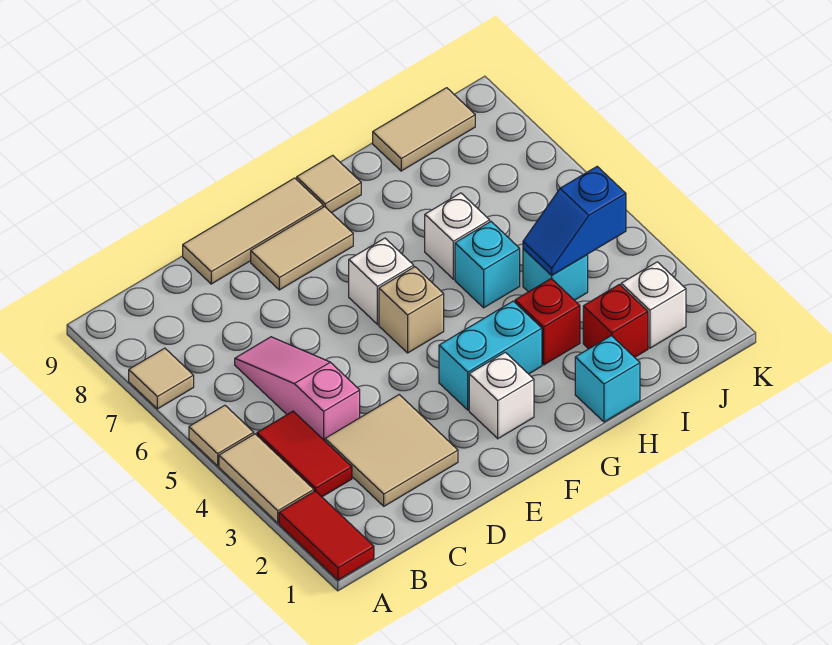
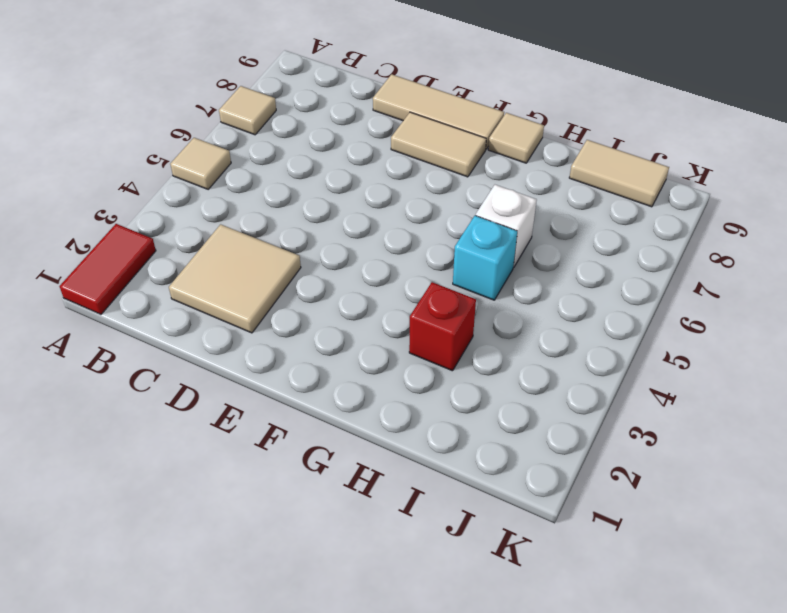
none -> tan 1x2 tile [219,434,314,523]
none -> red 1x2 tile [257,411,352,497]
none -> pink 1x3 slope [235,337,360,441]

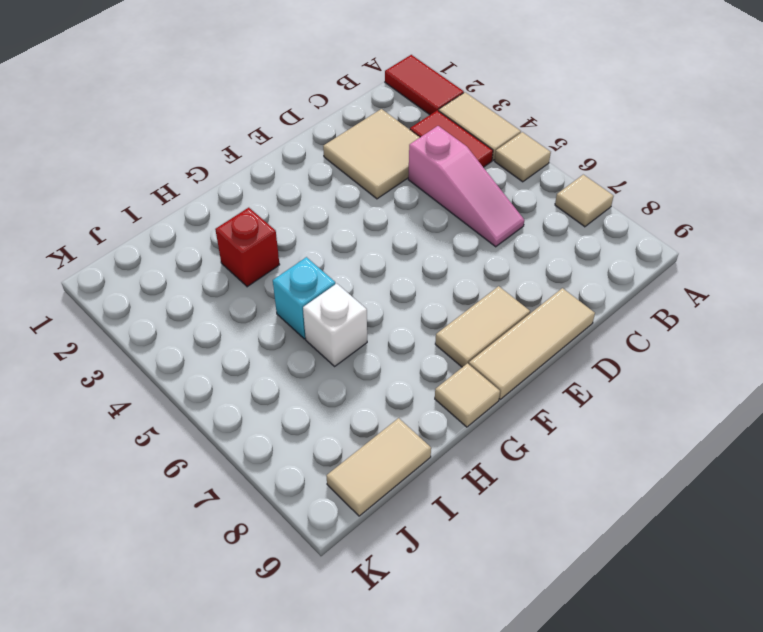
none -> white 1x1 brick [469,352,534,439]
none -> cyan 1x2 brick [439,301,542,410]
none -> tan 1x1 brick [379,267,444,353]

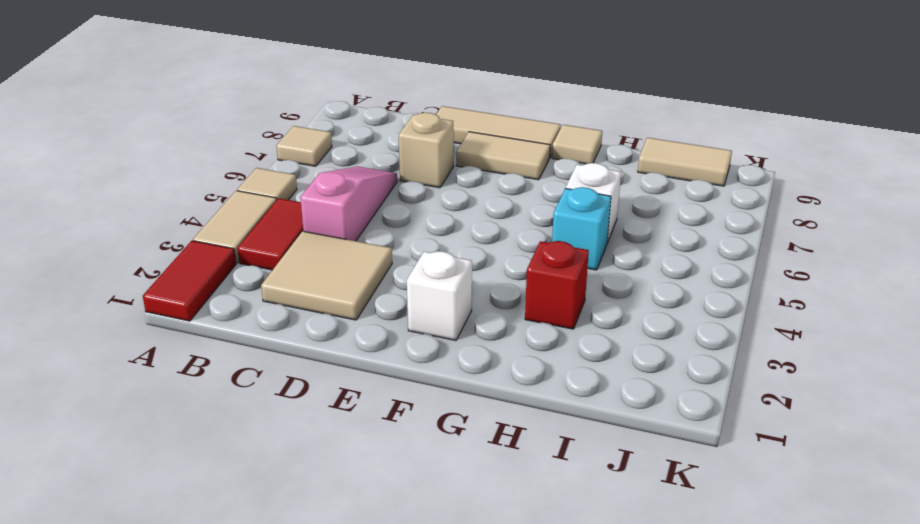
tan 1x1 brick [399,113,454,188] -> tan 1x1 brick moved to [379,267,444,353]
none -> cyan 1x2 brick [439,301,542,410]
none -> white 1x1 brick [349,238,414,324]
none -> cyan 1x1 brick [575,336,640,422]

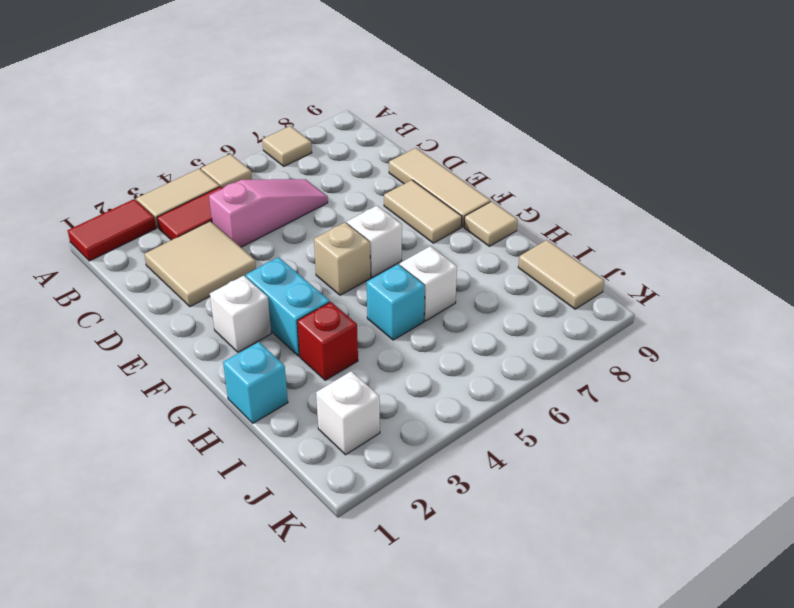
none -> red 1x1 brick [583,284,648,357]
none -> cyan 1x1 brick [523,249,588,300]
none -> blue 1x2 slope [523,167,626,275]

